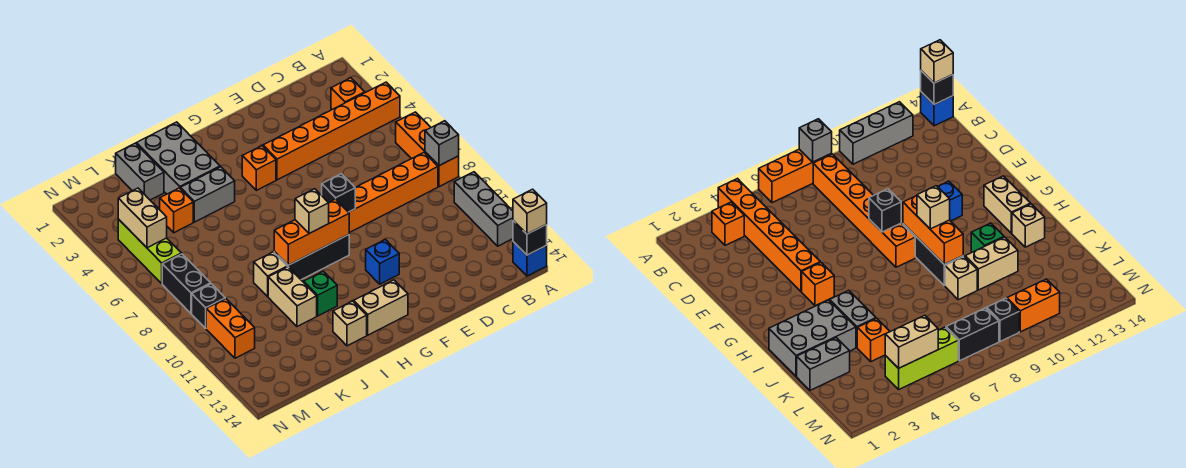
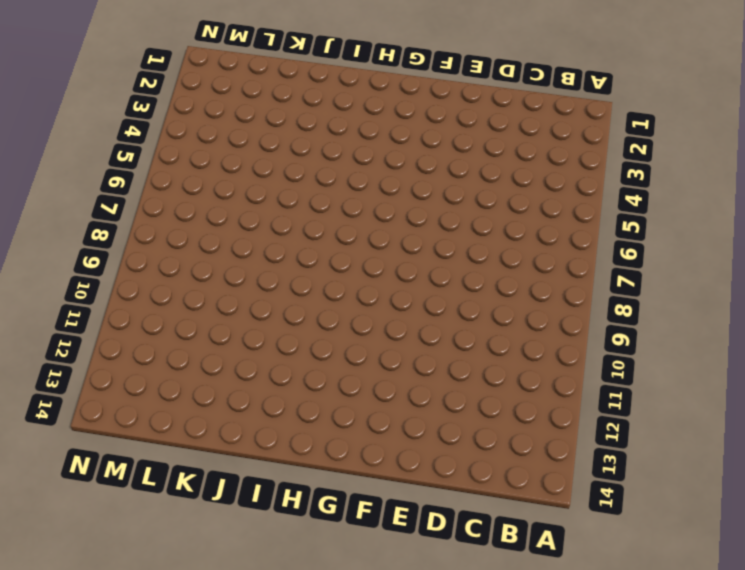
none -> orange 1x6 brick [263,82,400,180]
none -> orange 1x3 brick [396,112,459,187]
none -> grey 1x3 brick [454,172,513,246]

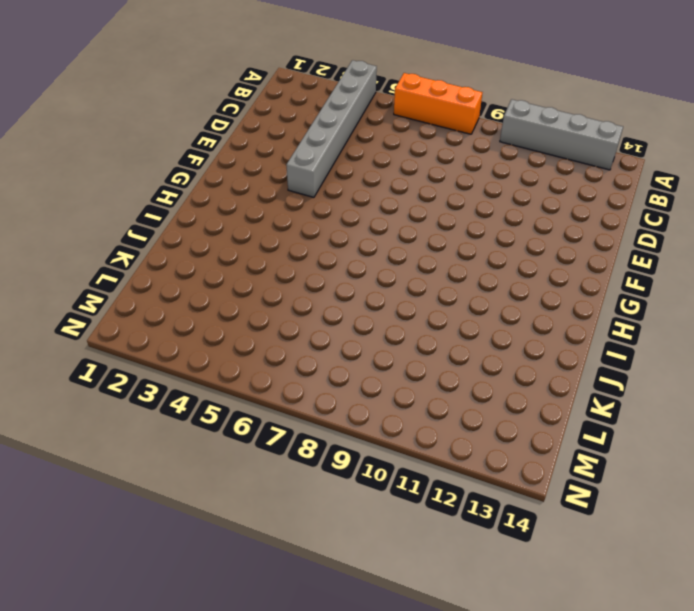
grey 1x6 brick [286,60,377,197] -> orange 1x6 brick [263,82,400,180]
grey 1x4 brick [500,99,623,170] -> grey 1x3 brick [454,172,513,246]
none -> blue 1x1 brick [513,242,547,276]
none -> orange 1x1 brick [331,78,365,109]
none -> orange 1x6 brick [349,153,438,233]

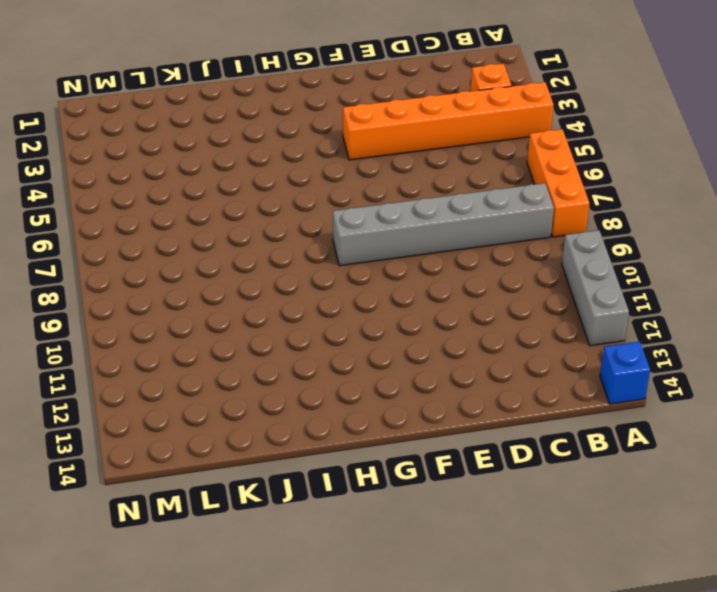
grey 1x6 brick [333,183,554,266] -> orange 1x6 brick [349,153,438,233]
none -> blue 1x1 brick [366,239,399,284]
none -> orange 1x1 brick [242,146,276,190]
none -> black 1x3 brick [274,235,349,280]

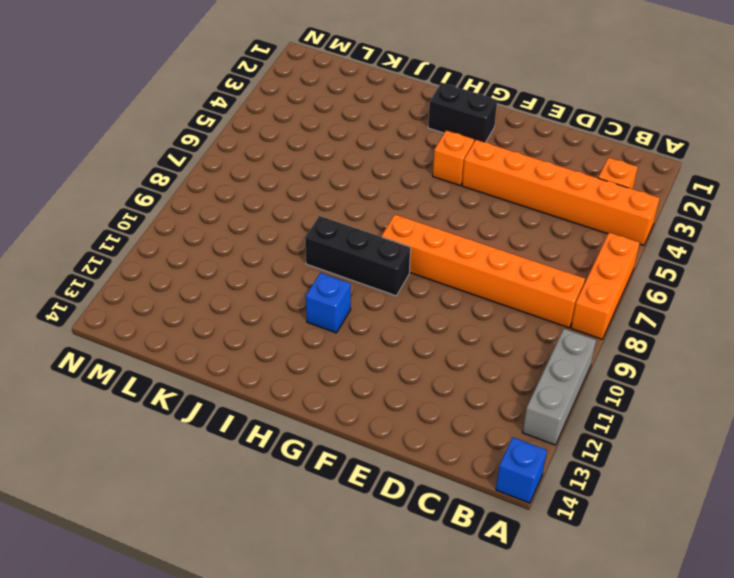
black 1x2 brick [428,83,497,142] -> black 1x2 brick turned to [162,254,211,314]
blue 1x1 brick [306,273,351,333] -> blue 1x1 brick moved to [366,239,399,284]
none -> tan 1x2 brick [354,280,408,335]
none -> grey 2x3 brick [136,122,220,194]
none -> grey 1x2 brick [180,167,235,222]

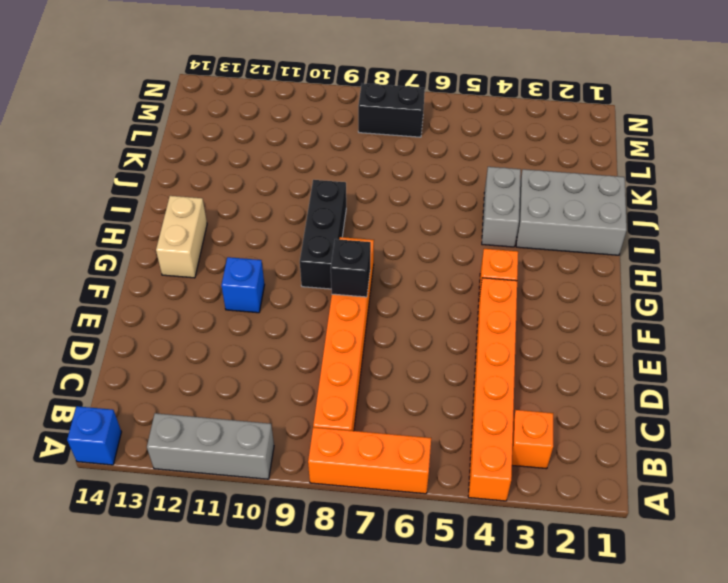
none -> green 1x1 brick [304,271,337,316]
none -> tan 1x1 brick [333,301,367,346]
none -> tan 1x1 brick [254,252,287,297]

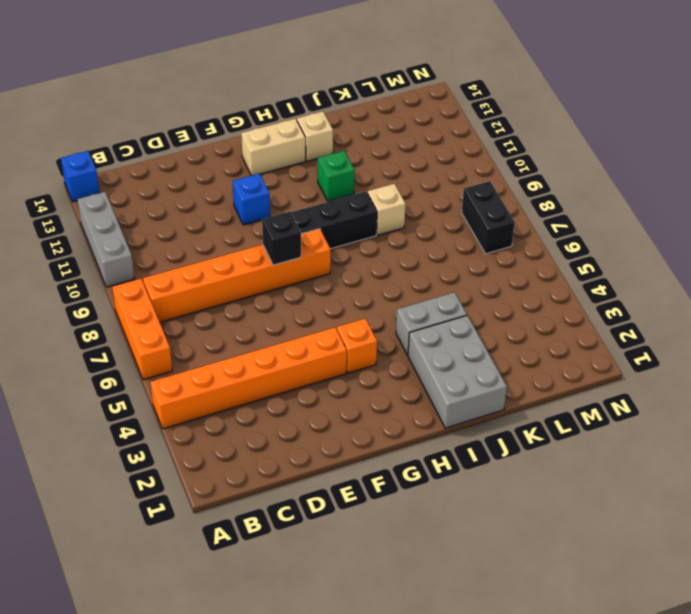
none -> orange 1x1 brick [331,78,365,109]
none -> tan 1x2 brick [268,267,317,327]
none -> grey 1x2 brick [116,143,164,200]

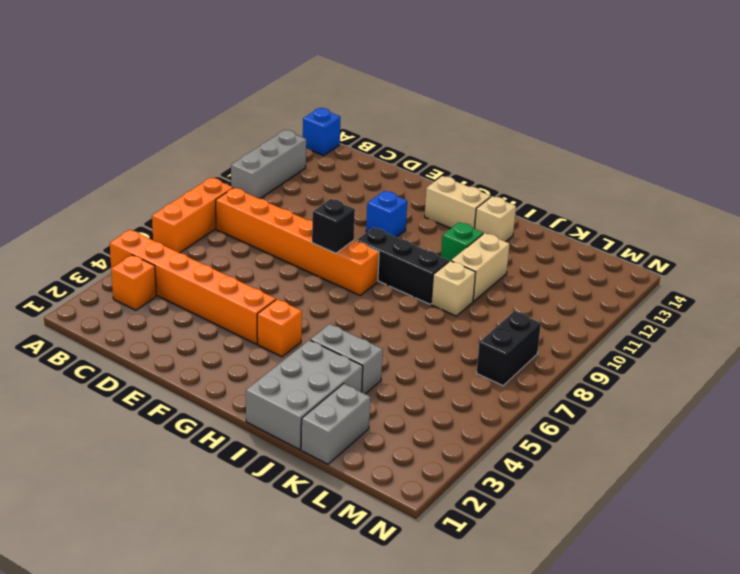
none -> orange 1x1 brick [160,188,193,233]
none -> lime 1x3 brick [118,219,181,284]
none -> black 1x1 brick [192,284,225,328]

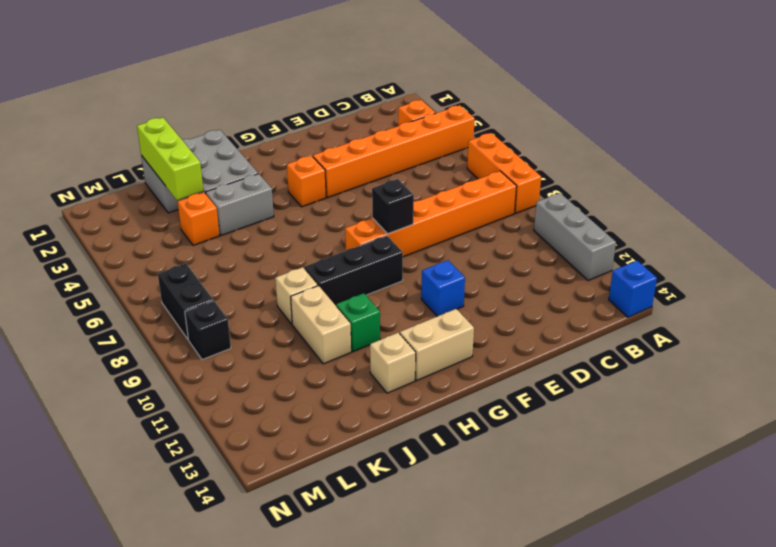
lime 1x3 brick [137,118,203,200] -> lime 1x3 brick moved to [118,219,181,284]
none -> orange 1x2 brick [206,299,255,358]
none -> grey 1x1 brick [425,121,459,166]
none -> black 1x1 brick [513,221,547,255]

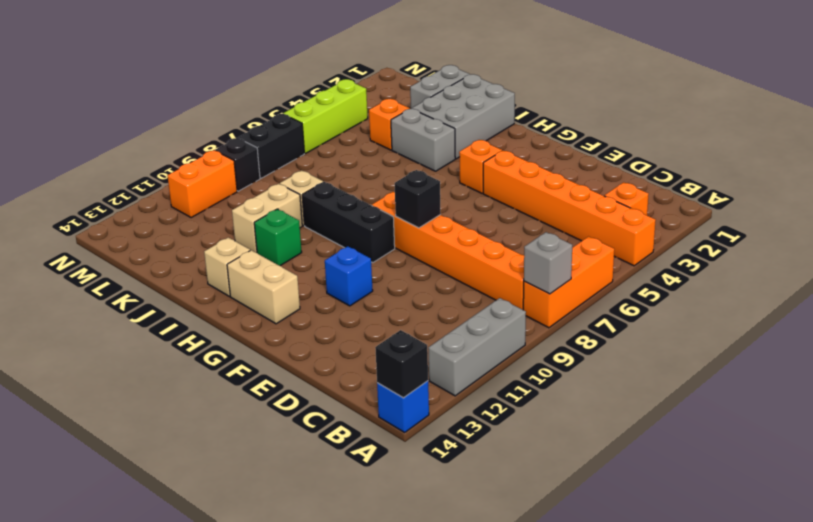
none -> orange 1x3 brick [274,199,349,265]
none -> tan 1x2 brick [118,188,167,248]
none -> tan 1x1 brick [513,189,547,234]

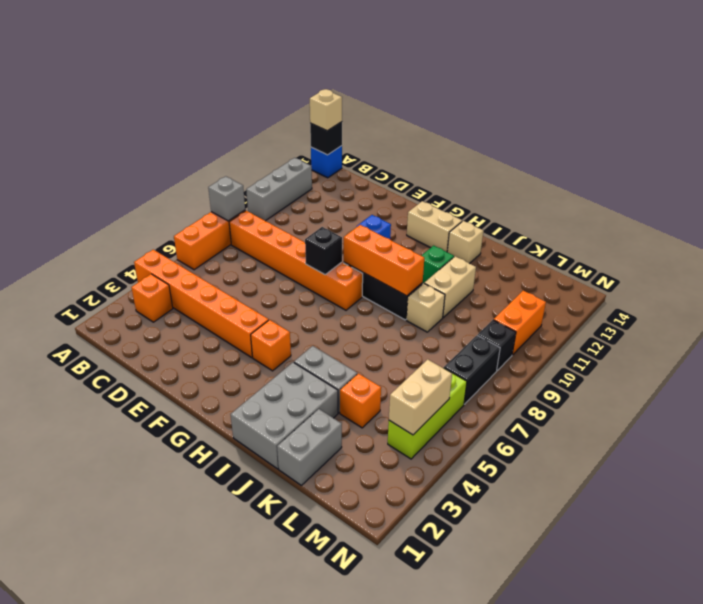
none -> tan 1x1 brick [295,189,329,233]

